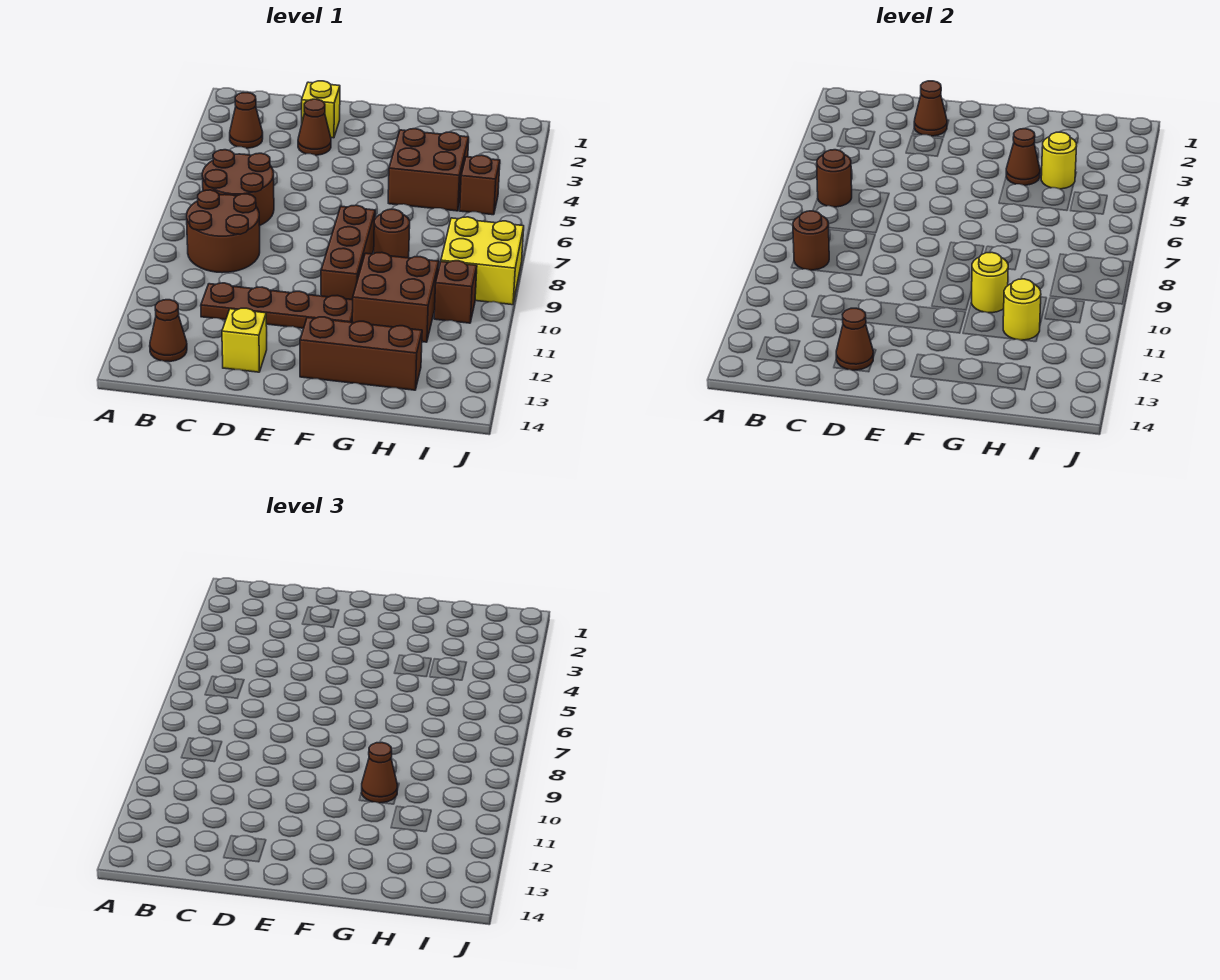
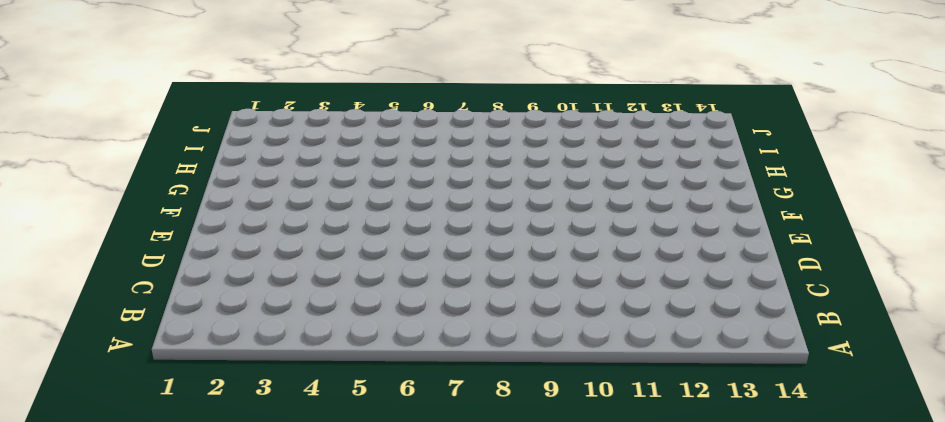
none -> brown 1x1 cone [230,92,263,148]
none -> brown 2x2 round brick [202,150,274,226]
none -> brown 2x2 round brick [187,190,260,273]

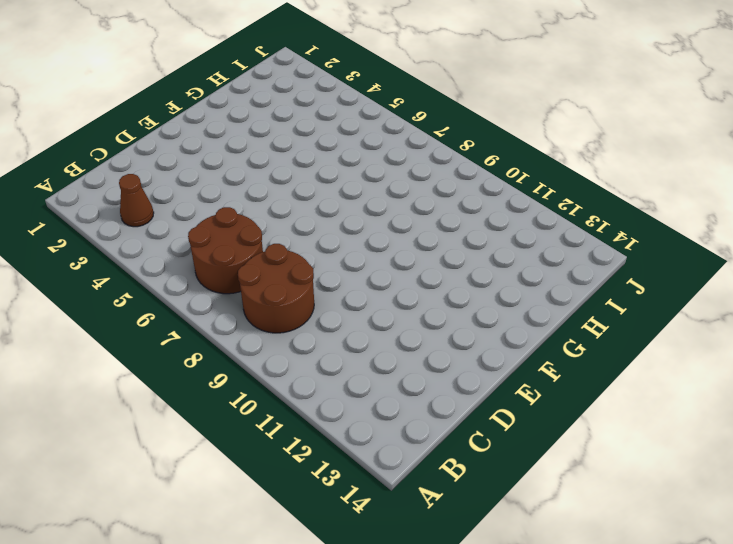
none -> brown 1x1 cone [150,300,187,362]
none -> brown 1x4 plate [201,283,353,328]
none -> yellow 1x1 brick [302,81,340,138]

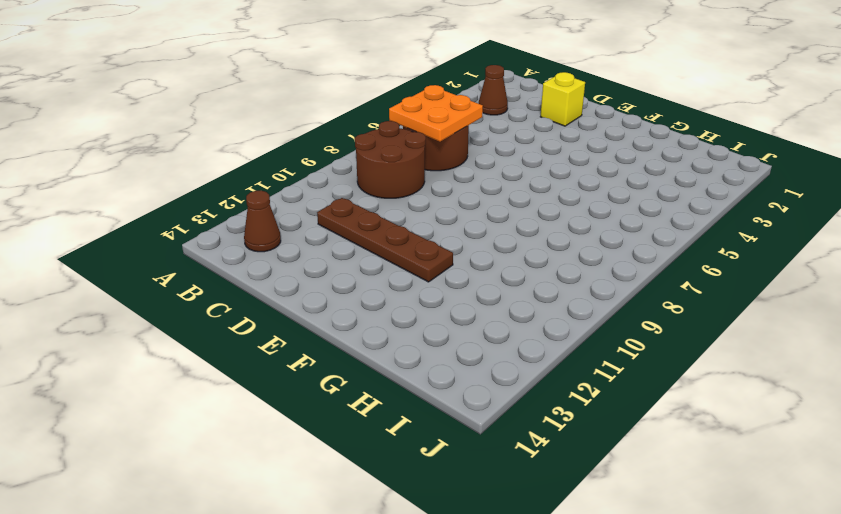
orange 2x2 plate [389,85,483,142] -> brown 1x1 round brick [817,150,852,207]
none -> brown 1x1 cone [298,99,331,155]
none -> yellow 1x1 brick [222,308,267,372]
none -> brown 1x3 brick [321,205,375,300]

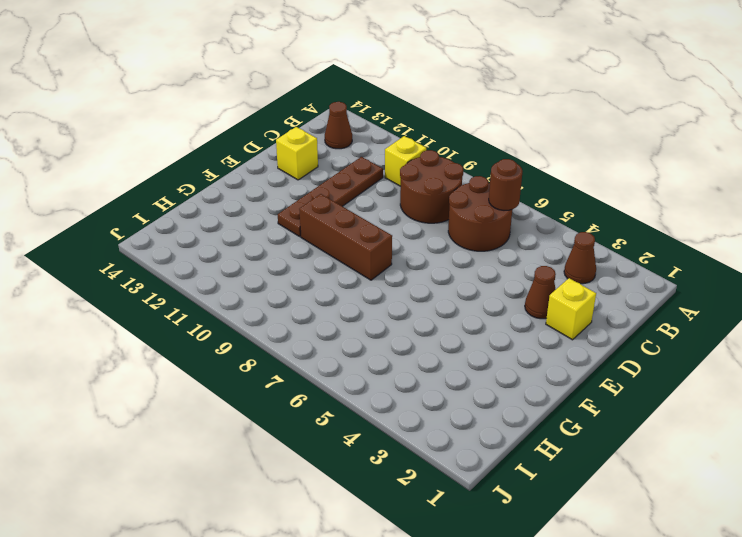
yellow 1x1 brick [385,136,426,186] -> none
none -> brown 1x3 brick [300,317,422,390]
none -> brown 2x2 brick [388,129,469,211]
none -> brown 1x1 round brick [374,209,410,258]

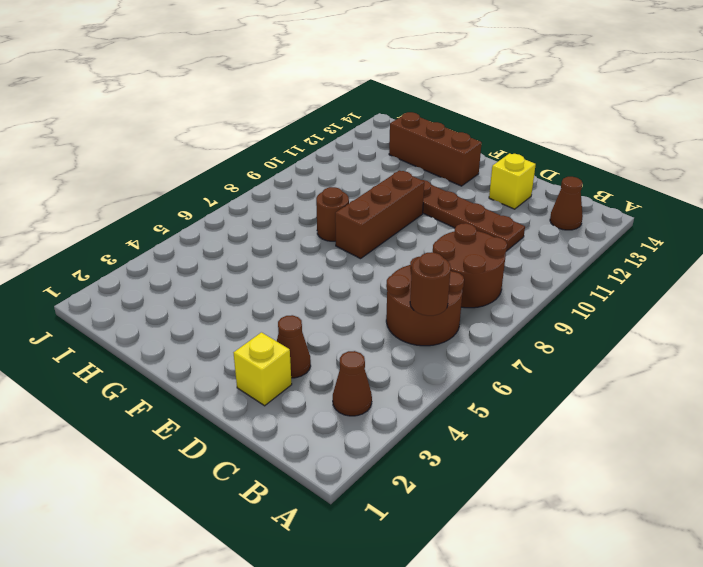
none -> brown 2x2 brick [388,129,469,211]
none -> brown 2x2 brick [352,252,439,342]
none -> brown 1x1 brick [460,155,500,215]

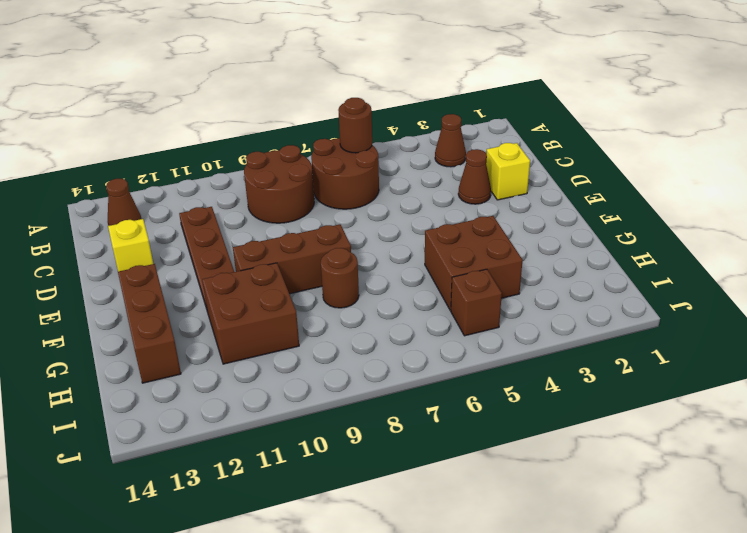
none -> yellow 2x2 brick [441,217,524,305]
none -> brown 1x1 brick [434,261,477,323]
none -> brown 1x1 round brick [793,211,829,270]

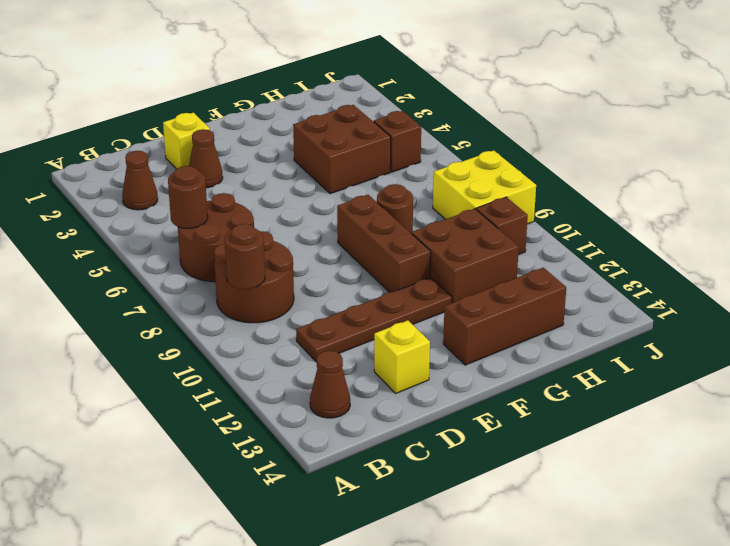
none -> brown 1x1 cone [914,81,947,136]
none -> brown 1x1 cone [836,308,873,370]
none -> brown 1x1 cone [1006,129,1040,185]

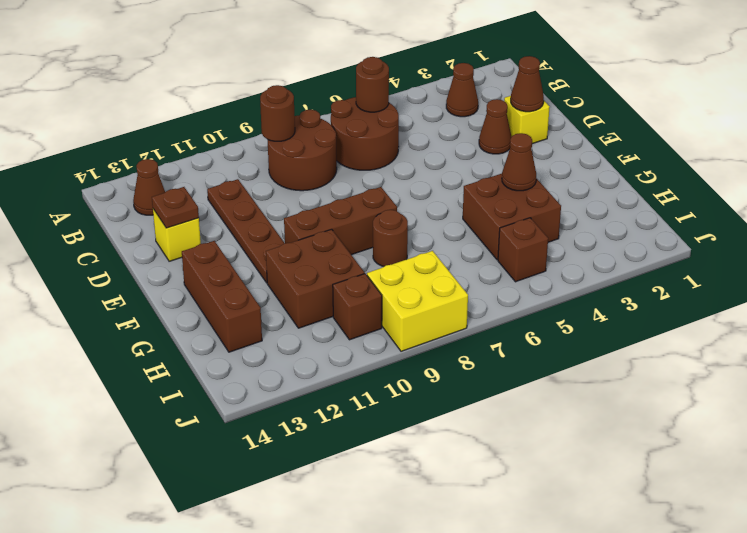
brown 1x1 plate [152,187,199,228] -> brown 1x1 cone [836,308,873,370]
none -> yellow 1x1 round brick [971,252,1008,313]
none -> yellow 1x1 round brick [1041,132,1077,189]
none -> yellow 1x1 round brick [1003,279,1041,340]

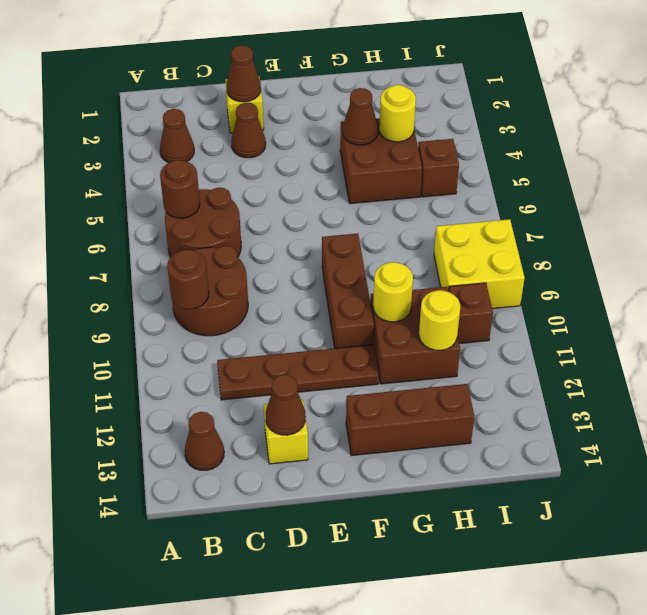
none -> brown 1x1 round brick [374,209,410,258]
none -> brown 1x1 cone [361,742,397,803]

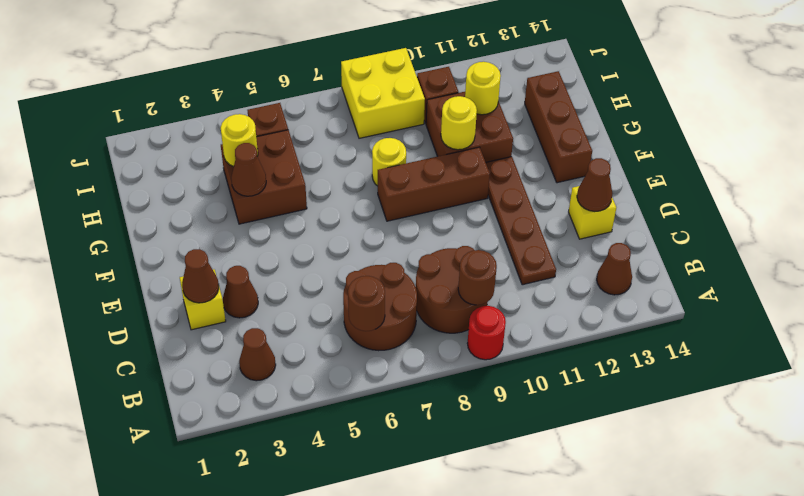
red 1x1 round brick [467,306,506,360] -> none
yellow 1x1 round brick [372,138,406,186] -> brown 1x1 round brick [374,209,410,258]
none -> brown 1x1 cone [361,742,397,803]

